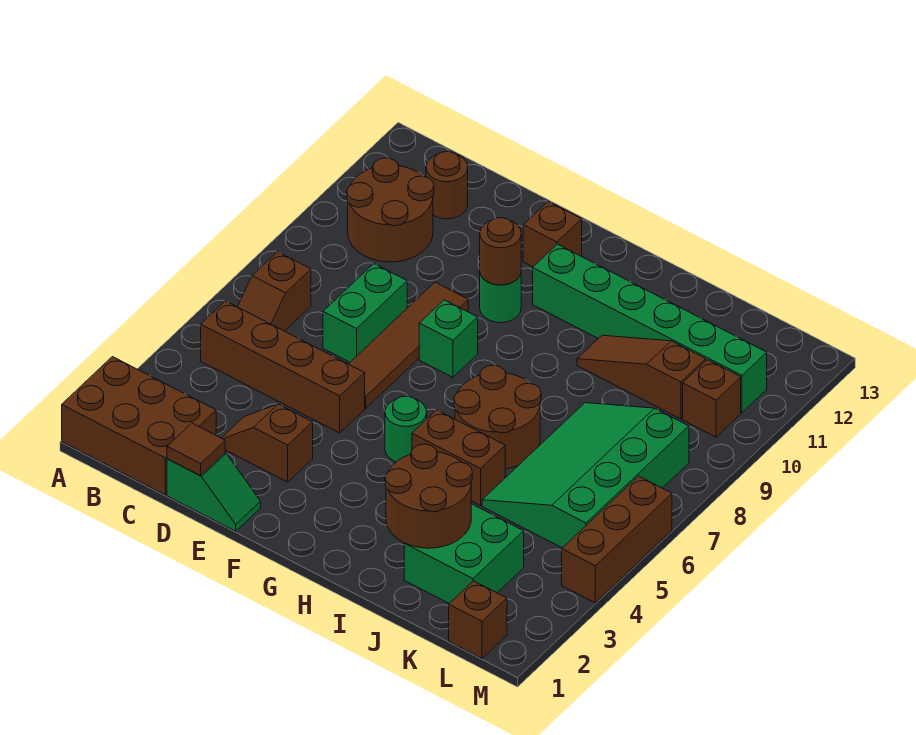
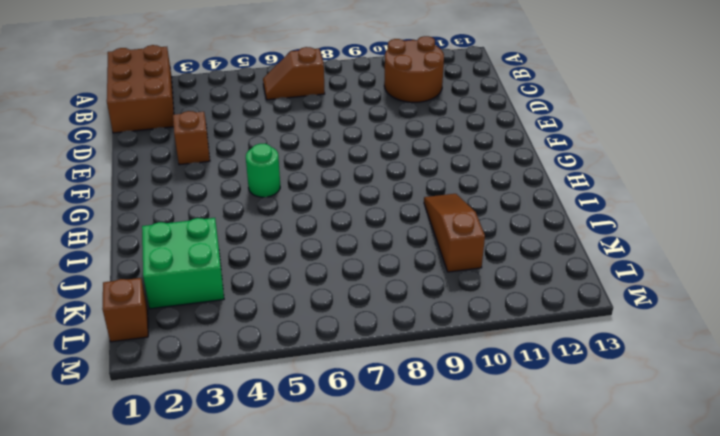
none -> brown 1x4 brick [201,301,365,433]
none -> brown 1x1 round brick [426,152,468,219]
none -> green 1x2 slope [167,453,261,531]

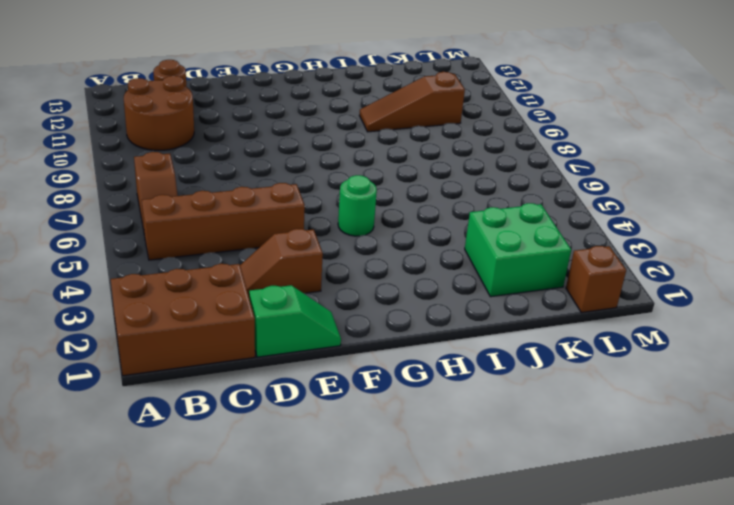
none -> green 1x2 brick [323,264,407,362]
none -> brown 1x4 tile [349,282,468,408]
none -> green 1x1 brick [419,300,478,377]

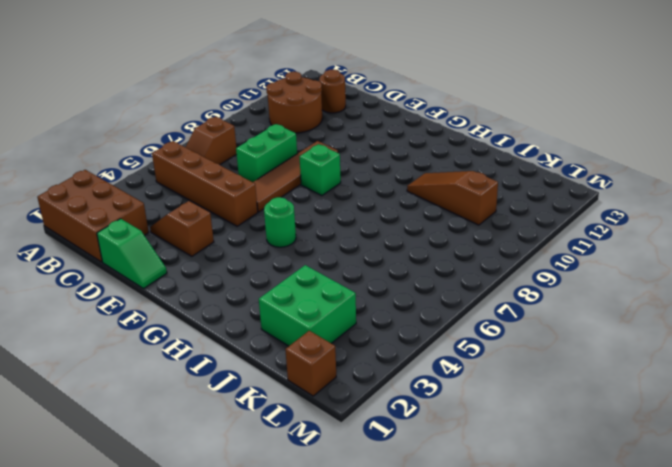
none -> green 1x1 round brick [480,274,521,323]
none -> brown 1x1 brick [523,202,582,267]
none -> green 1x6 brick [533,244,767,412]

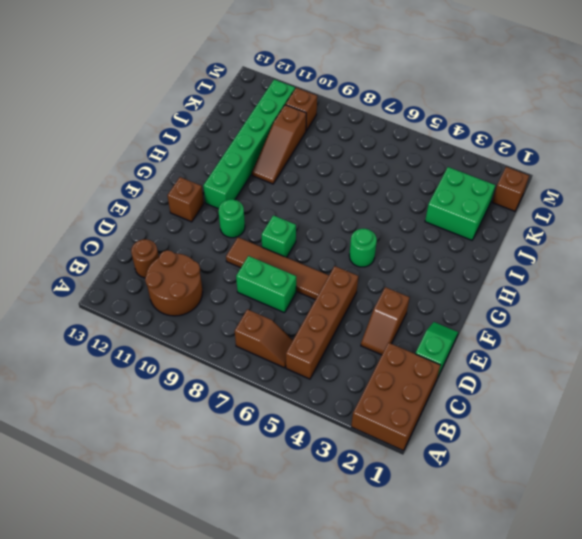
none -> brown 1x2 brick [412,410,505,506]
none -> brown 2x2 round brick [454,365,541,469]
none -> green 3x4 slope [482,403,689,548]

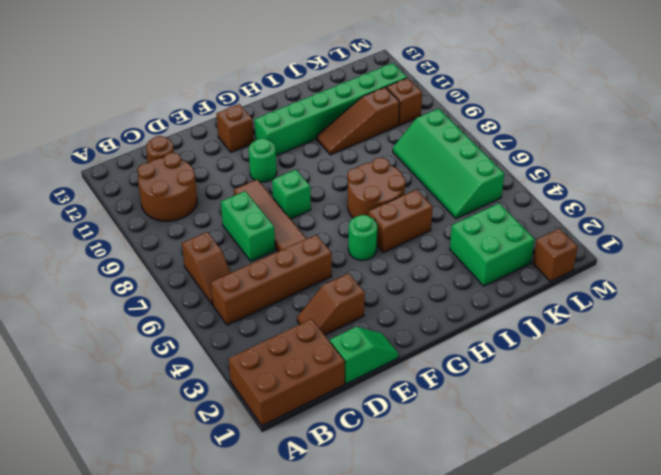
green 2x4 slope [393,109,504,219] -> green 3x4 slope [482,403,689,548]
none -> brown 1x3 brick [562,476,672,603]
none -> brown 1x1 tile [167,423,225,476]
none -> brown 1x1 round brick [480,218,521,285]

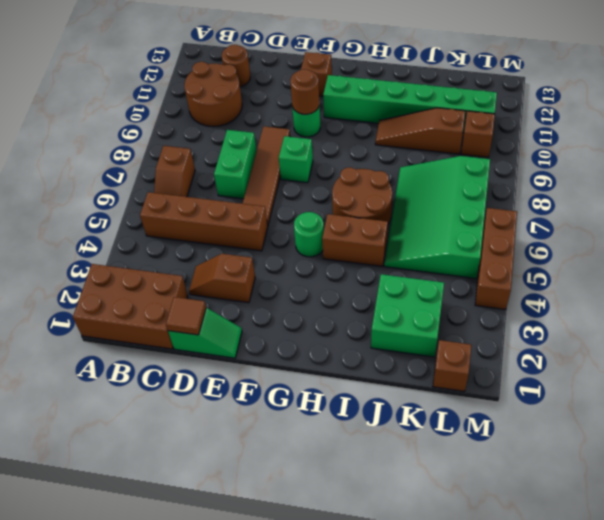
none -> brown 2x2 round brick [385,444,472,548]

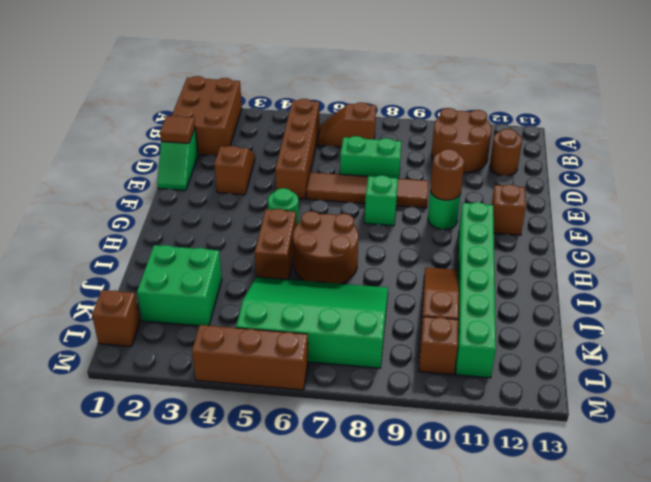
none -> brown 2x2 round brick [385,444,472,548]

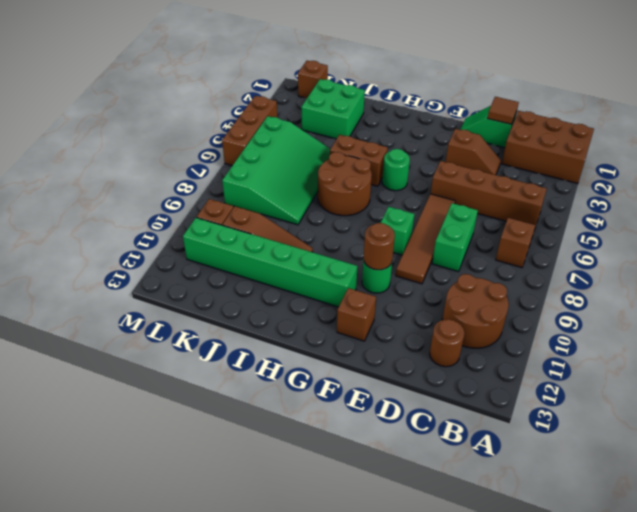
none -> brown 2x2 round brick [385,444,472,548]

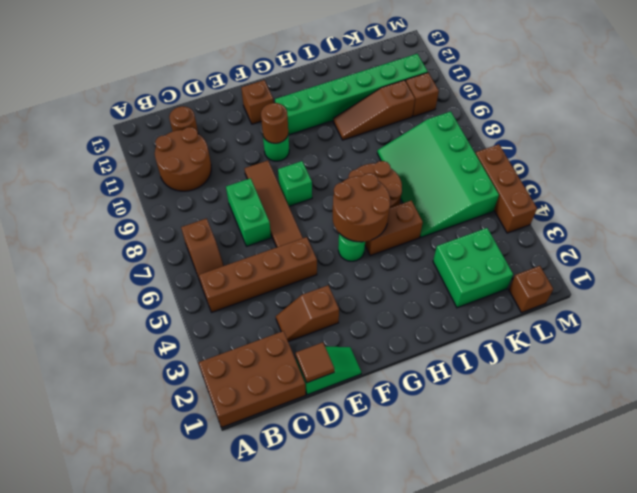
brown 2x2 round brick [333,173,390,242] -> brown 2x2 round brick moved to [385,444,472,548]

